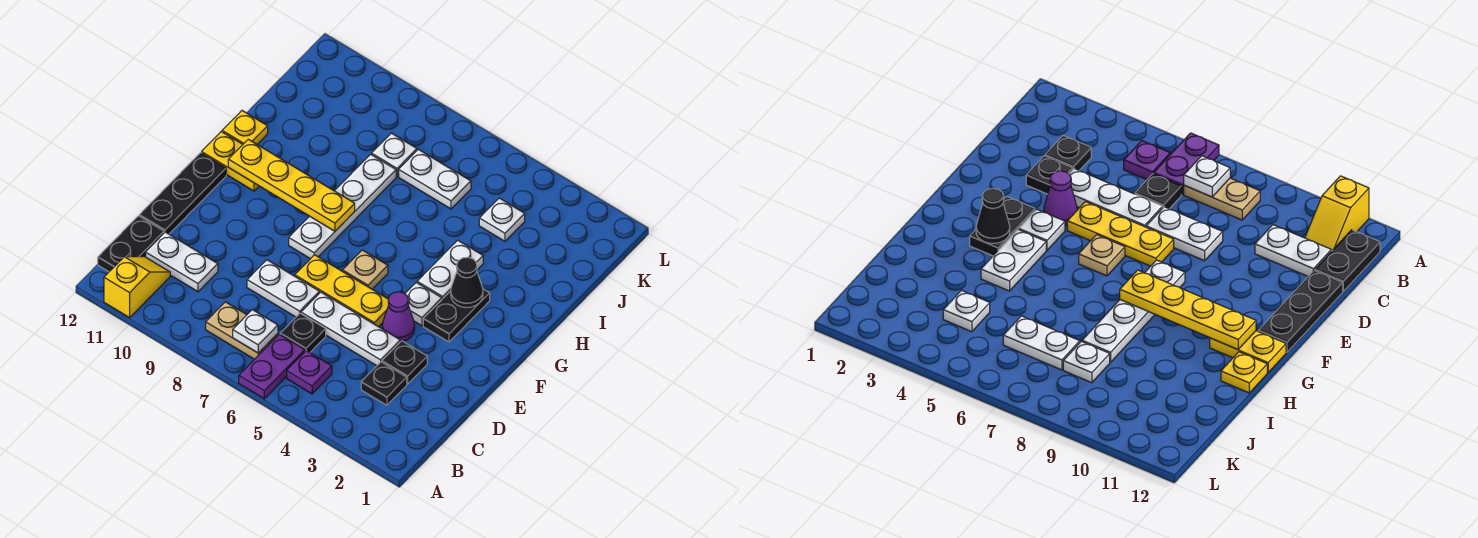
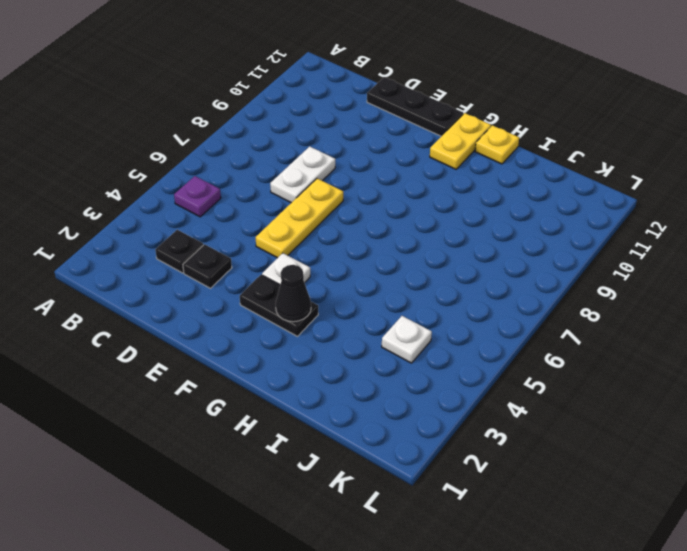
none -> purple 1x2 plate [239,334,305,399]
none -> yellow 1x2 slope [104,257,170,318]
none -> tan 1x2 plate [206,302,278,359]

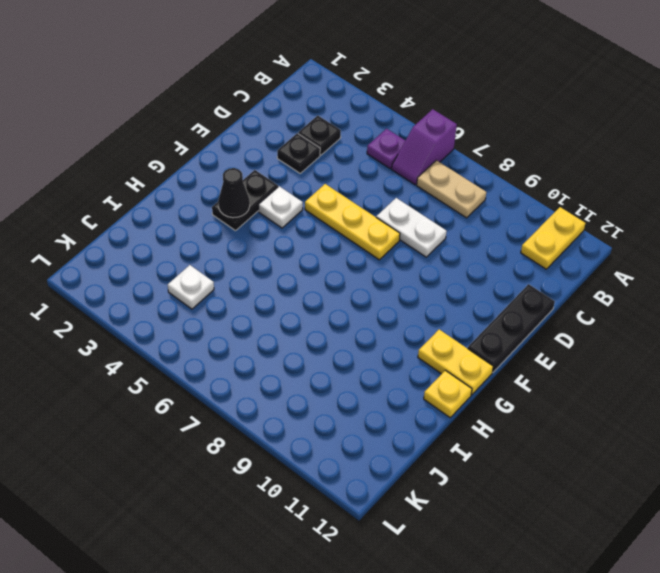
purple 1x2 slope [392,109,457,185] -> purple 1x2 plate [239,334,305,399]
yellow 1x2 plate [521,207,585,269] -> yellow 1x2 slope [104,257,170,318]
none -> black 1x2 plate [98,216,164,272]
none -> black 1x1 plate [280,313,326,352]
none -> white 1x2 plate [146,232,218,292]

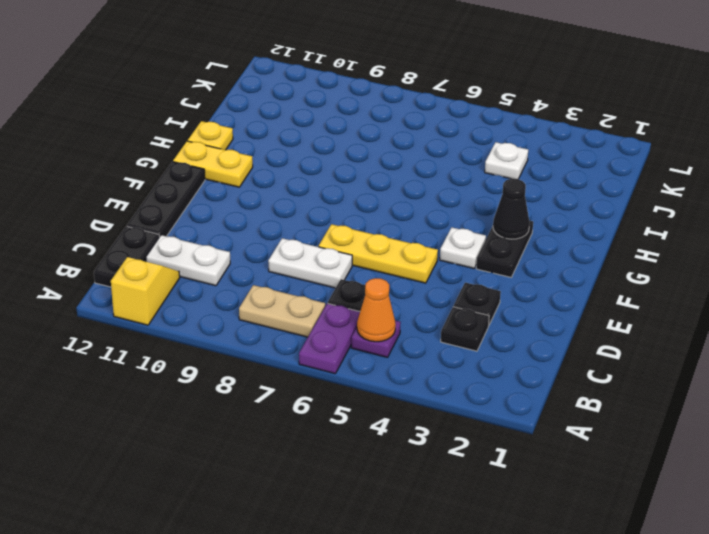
orange 1x1 cone [357,278,396,342] -> none
none -> white 1x3 plate [301,292,400,366]
none -> purple 1x1 cone [382,292,415,342]
none -> tan 1x1 plate [343,250,388,289]

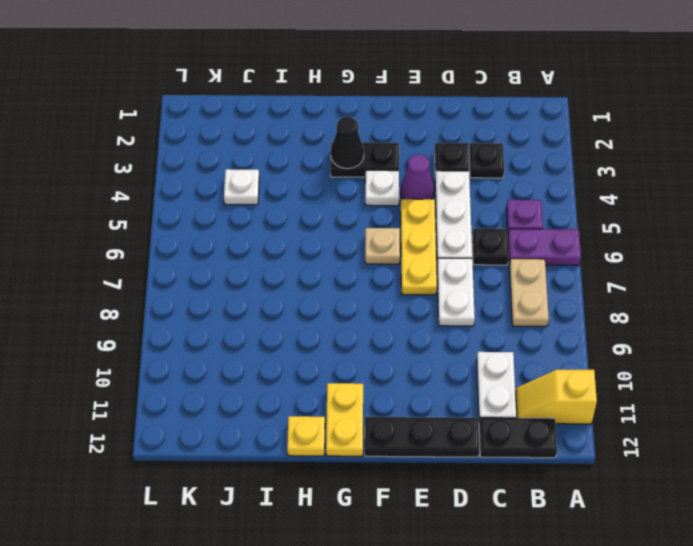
none -> white 1x4 plate [289,154,396,259]
none -> white 1x2 plate [417,240,483,299]
none -> white 1x2 plate [399,149,471,209]

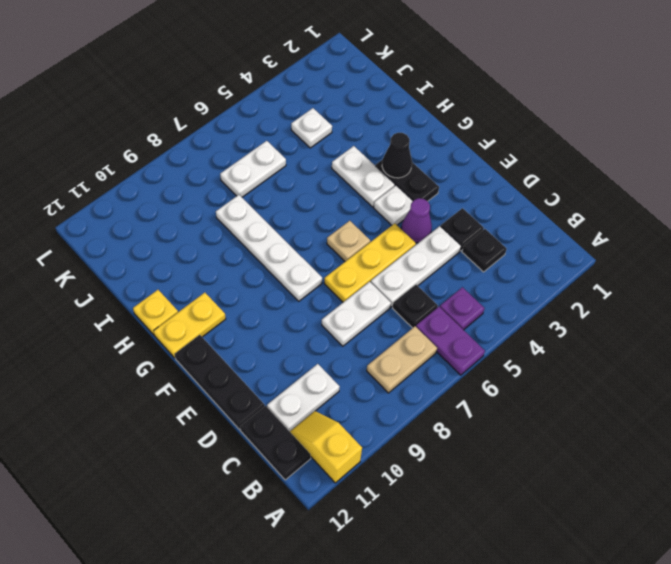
none -> white 1x1 plate [372,133,417,176]
none -> white 1x1 plate [233,310,278,353]
none -> yellow 1x4 plate [228,139,355,231]

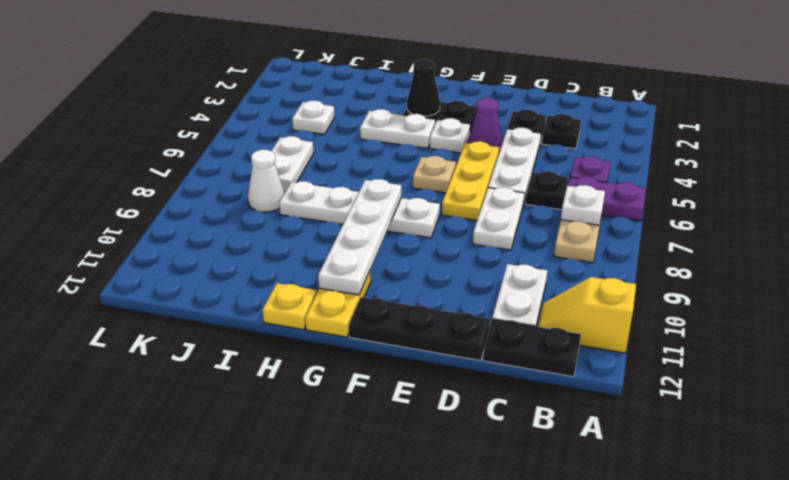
white 1x4 plate [318,179,401,295] -> yellow 1x4 plate [228,139,355,231]
white 1x1 cone [248,150,284,212] -> white 1x1 plate [372,133,417,176]

